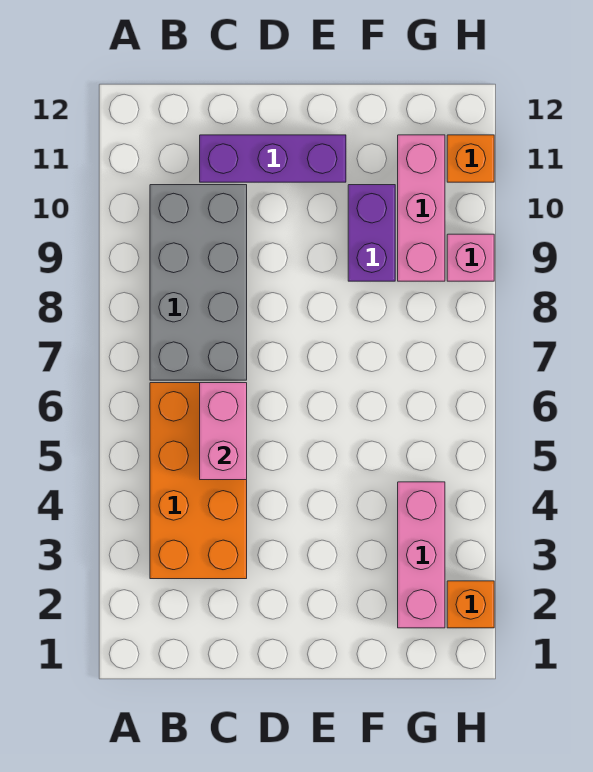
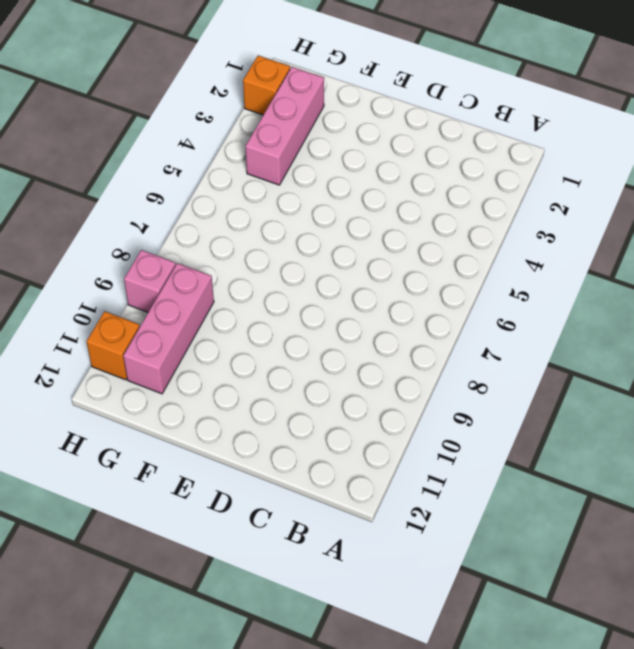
none -> orange 2x4 brick [150,383,247,579]
none -> grey 2x4 brick [150,185,247,380]

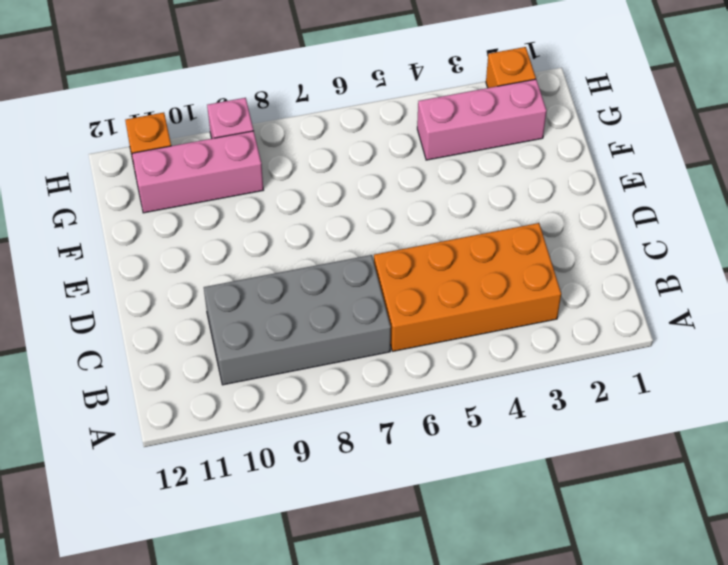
none -> purple 1x3 brick [200,135,346,182]
none -> purple 1x2 brick [348,185,395,281]

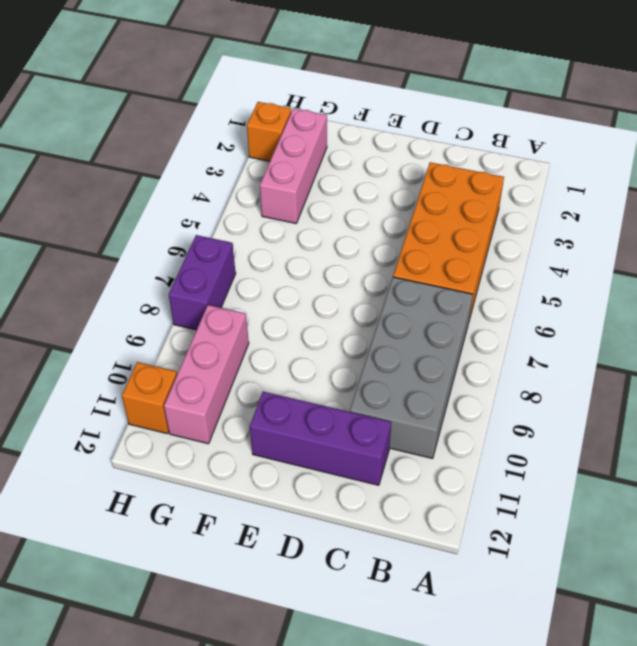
purple 1x2 brick [169,235,236,330] -> purple 1x2 brick moved to [348,185,395,281]
none -> pink 1x1 brick [447,234,494,281]
none -> pink 1x2 brick [200,383,247,480]

